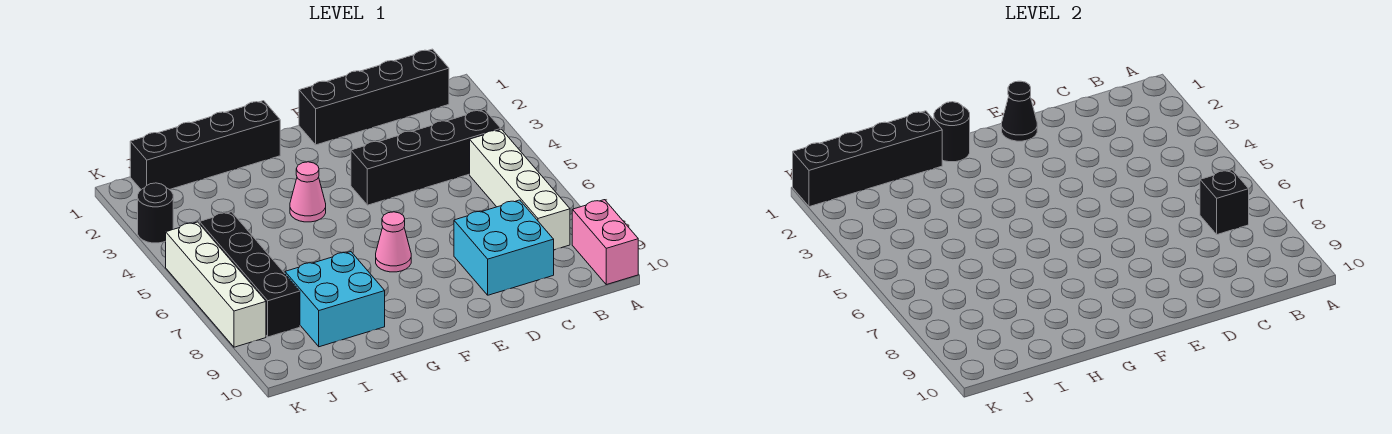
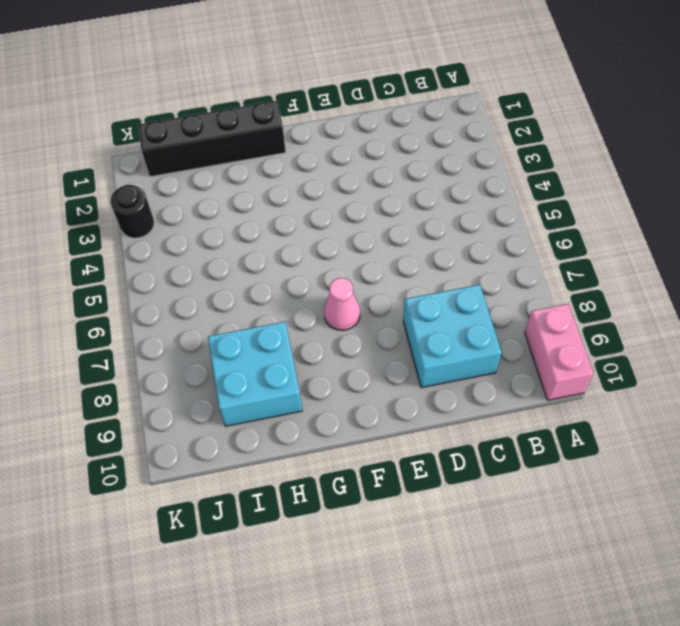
none -> black 1x4 brick [299,49,449,145]
none -> black 1x4 brick [351,109,501,205]
none -> white 1x4 brick [470,130,570,250]

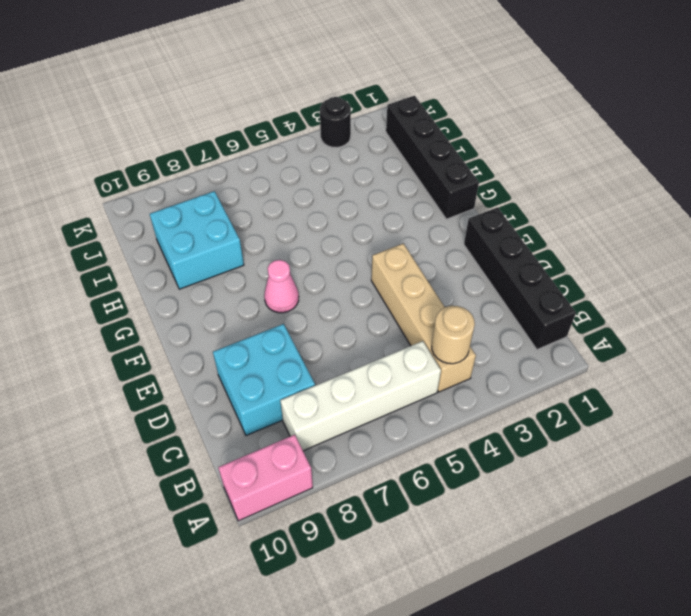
tan 1x4 brick [371,244,476,392] -> black 1x4 brick [351,109,501,205]
tan 1x1 round brick [432,306,475,364] -> none
none -> pink 1x1 cone [290,162,326,222]
none -> black 1x4 brick [199,212,300,337]
none -> white 1x4 brick [165,222,266,347]

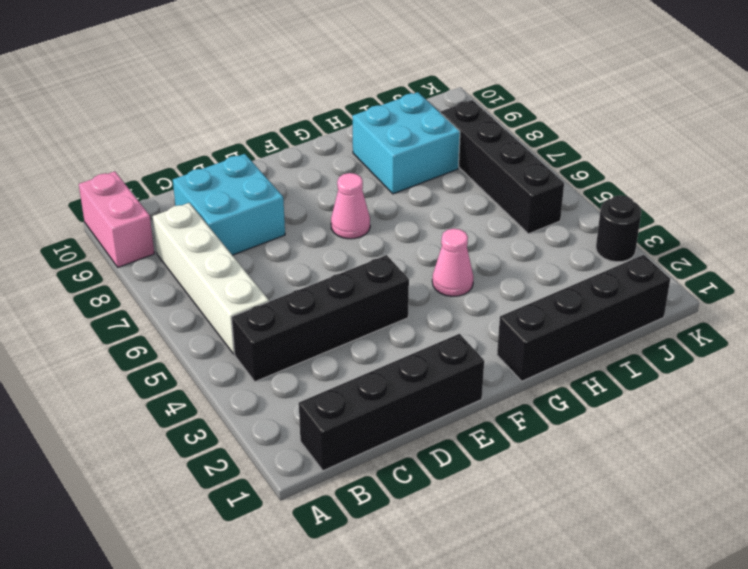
none -> white 1x4 brick [165,222,266,347]
none -> black 1x1 brick [1200,170,1249,234]
none -> black 1x1 cone [1002,81,1037,141]

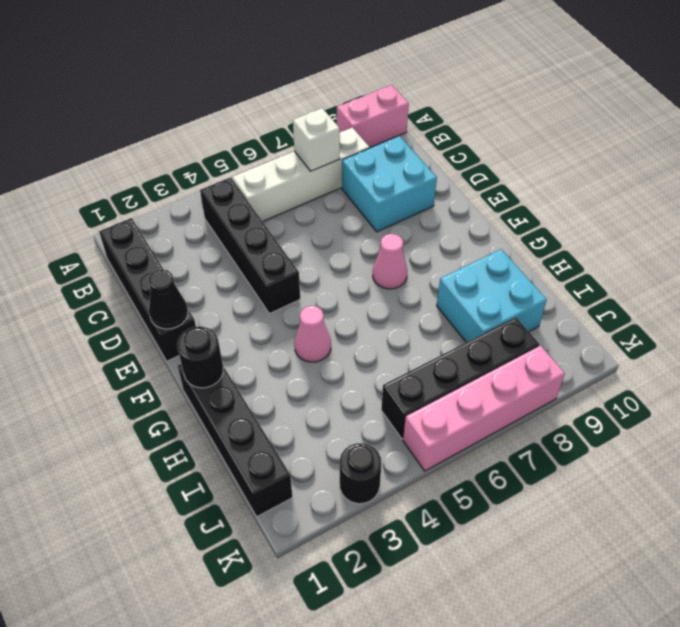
white 1x1 brick [293,108,340,171] -> black 1x1 brick [1200,170,1249,234]
pink 1x4 brick [403,345,565,471] -> white 1x4 brick [165,222,266,347]
none -> black 1x4 brick [793,111,942,207]

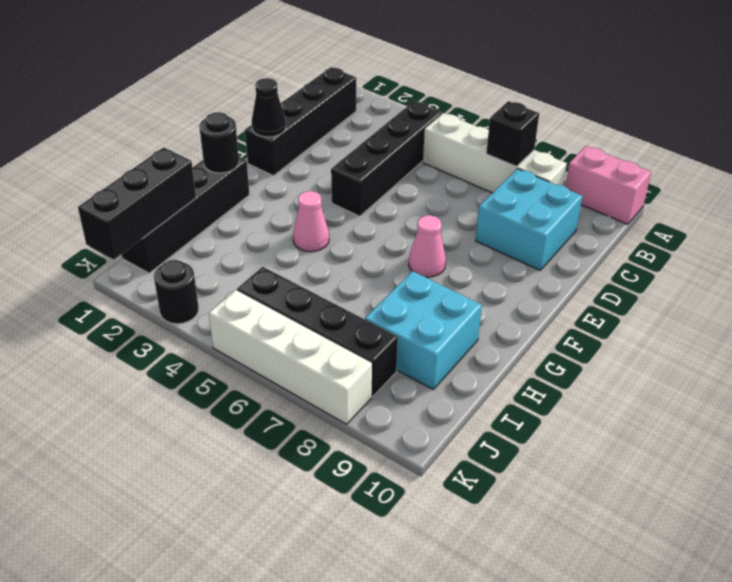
black 1x3 brick [78,147,196,260] -> black 1x4 brick [793,111,942,207]

